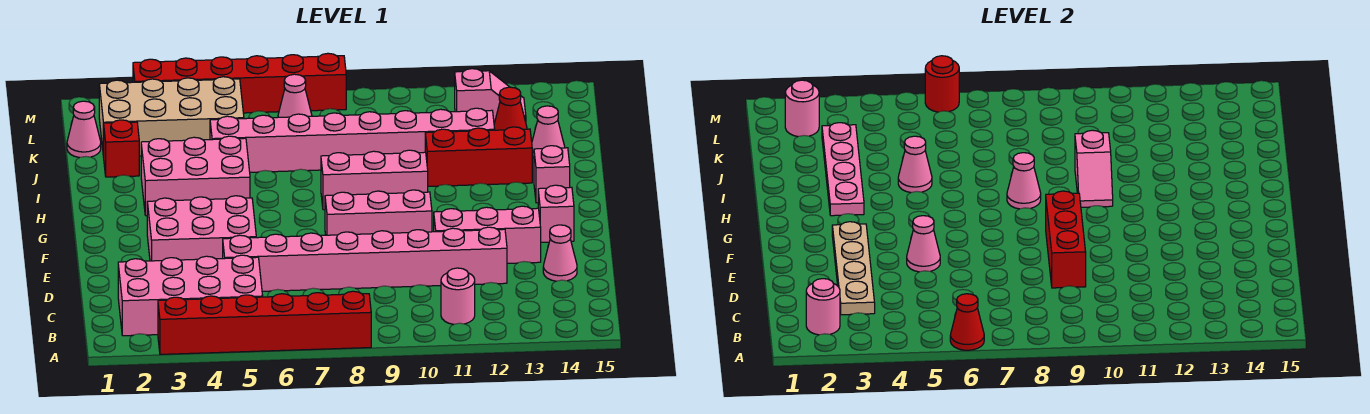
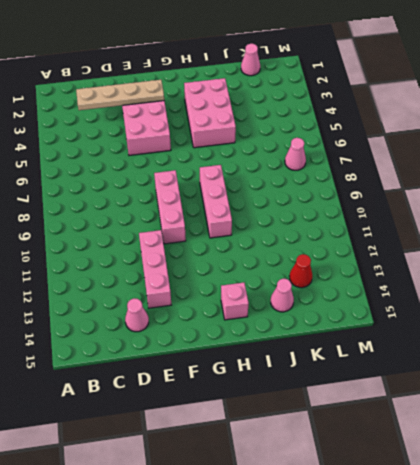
none -> red 1x6 brick [158,291,371,354]
none -> pink 2x4 brick [118,255,263,336]
none -> pink 1x1 round brick [441,268,475,324]
none -> pink 1x8 brick [223,227,507,291]

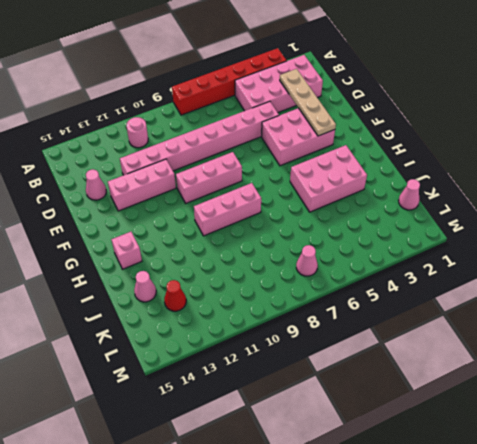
none -> pink 1x1 brick [538,185,574,242]
none -> red 1x3 brick [425,127,532,186]
none -> red 1x1 brick [104,120,139,177]
none -> pink 1x8 brick [210,108,495,172]

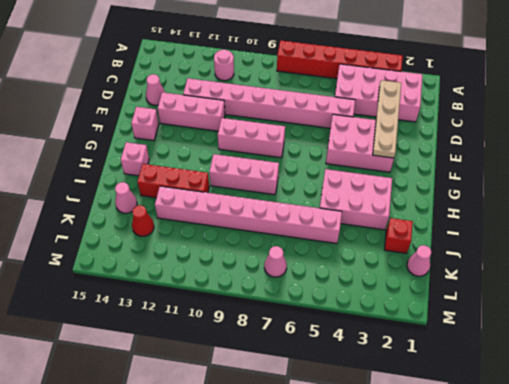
none -> tan 2x4 brick [99,77,244,157]
none -> pink 1x2 slope [455,69,526,123]
none -> red 1x6 brick [133,53,346,113]
none -> red 1x1 cone [950,294,984,350]

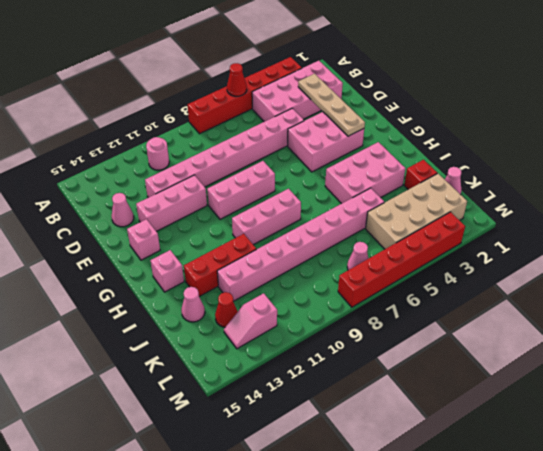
none -> pink 1x1 round brick [806,279,840,335]
none -> red 1x3 brick [1046,191,1086,288]
none -> pink 1x1 cone [907,216,940,272]
none -> pink 1x4 plate [822,123,864,216]

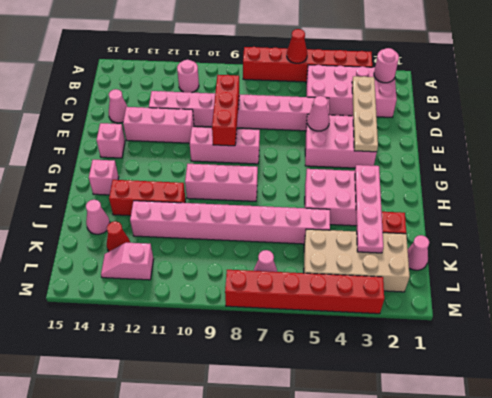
none -> pink 1x1 cone [1007,153,1041,209]
none -> pink 1x2 slope [1075,130,1113,207]
none -> pink 1x1 cone [898,136,932,193]
none -> pink 1x1 round brick [785,80,819,137]

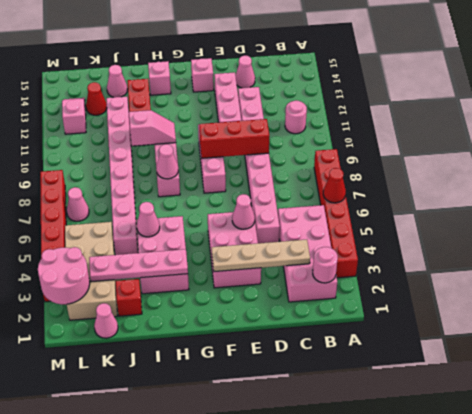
pink 2x2 round brick [38,247,90,304] -> pink 1x1 round brick [785,80,819,137]
none -> red 1x1 round brick [925,56,959,112]

